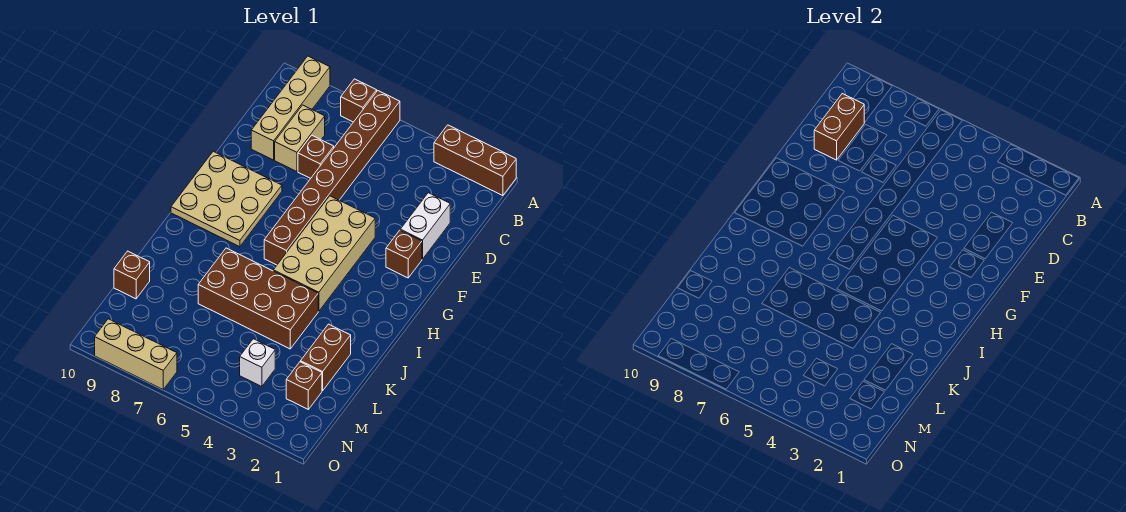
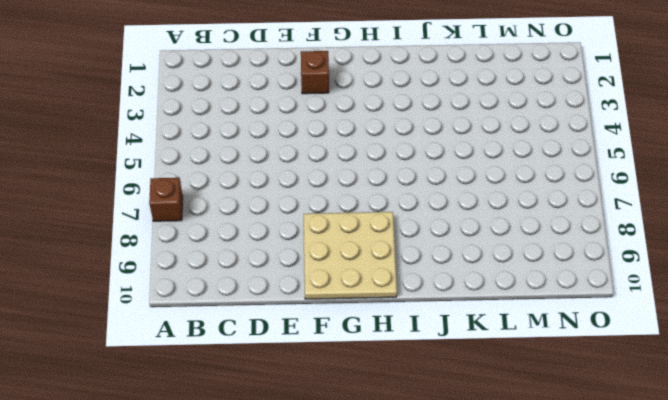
none -> brown 1x3 brick [434,125,516,196]
none -> brown 1x8 brick [264,91,400,265]
none -> tan 1x4 brick [251,56,330,160]

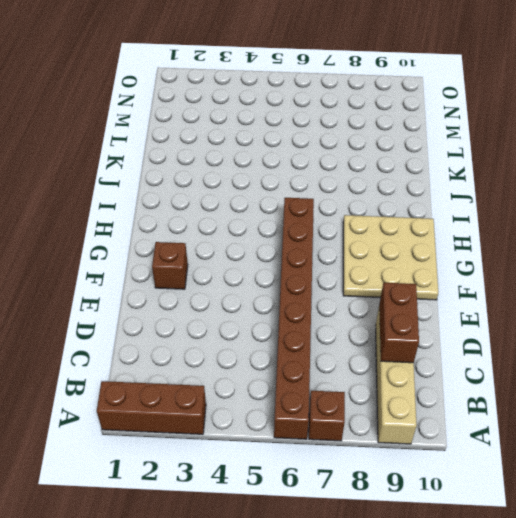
none -> tan 1x2 brick [275,105,325,172]
none -> white 1x2 brick [400,193,450,259]
none -> brown 1x1 brick [298,135,334,178]

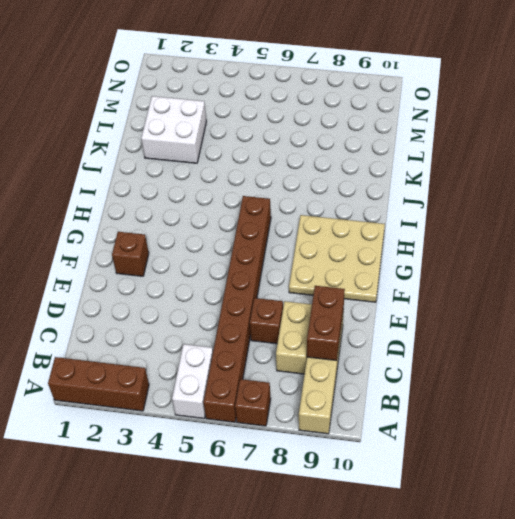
white 1x2 brick [172,344,213,418] -> white 1x2 brick moved to [400,193,450,259]
white 2x2 brick [141,96,206,163] -> brown 1x2 brick [301,324,351,391]
none -> tan 2x4 brick [273,196,375,311]
none -> brown 2x4 brick [198,248,318,349]
none -> brown 1x1 brick [114,251,150,299]

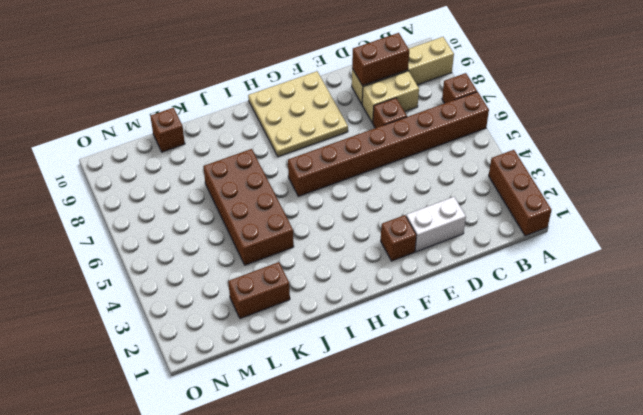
none -> tan 2x4 brick [273,196,375,311]
none -> brown 1x1 brick [286,362,322,409]
none -> white 1x1 brick [240,339,275,387]

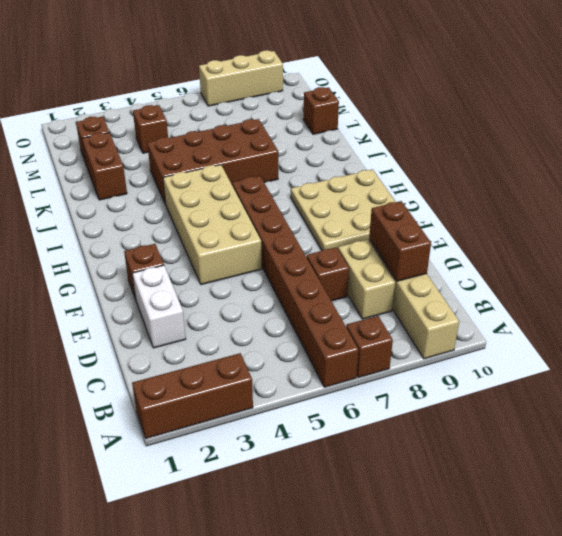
brown 1x1 brick [133,105,168,153] -> white 1x1 brick [240,339,275,387]

